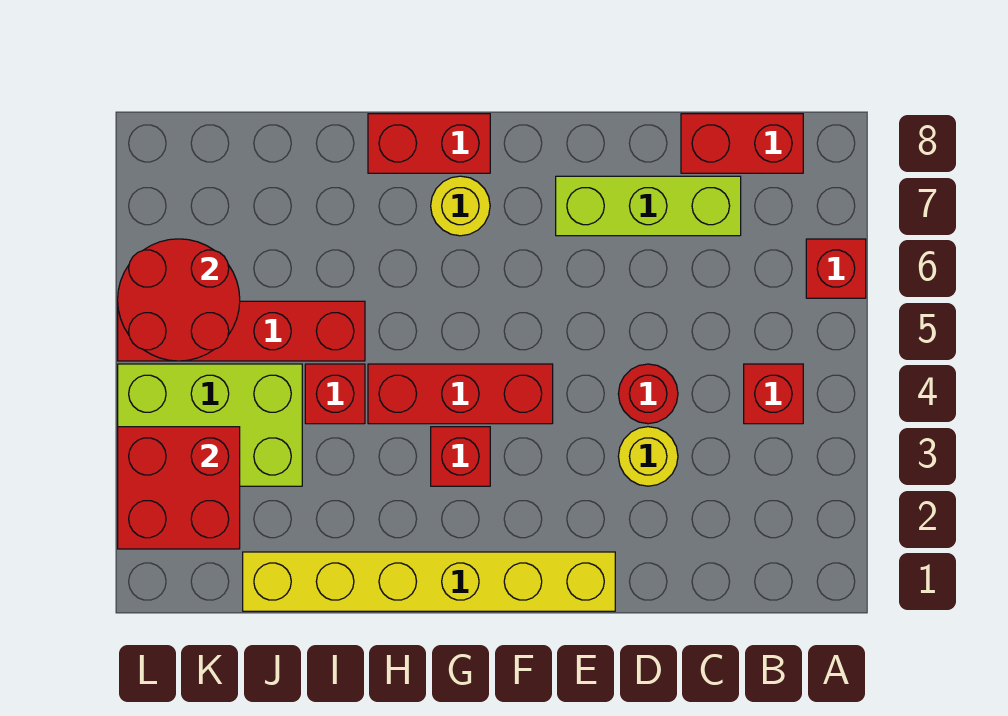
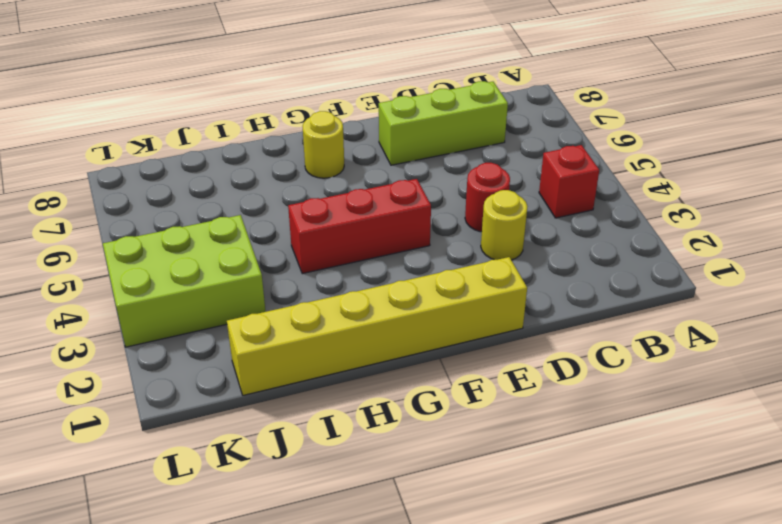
none -> red 1x1 brick [806,239,866,298]
none -> red 1x2 brick [681,114,803,173]
none -> red 1x1 brick [431,427,490,486]

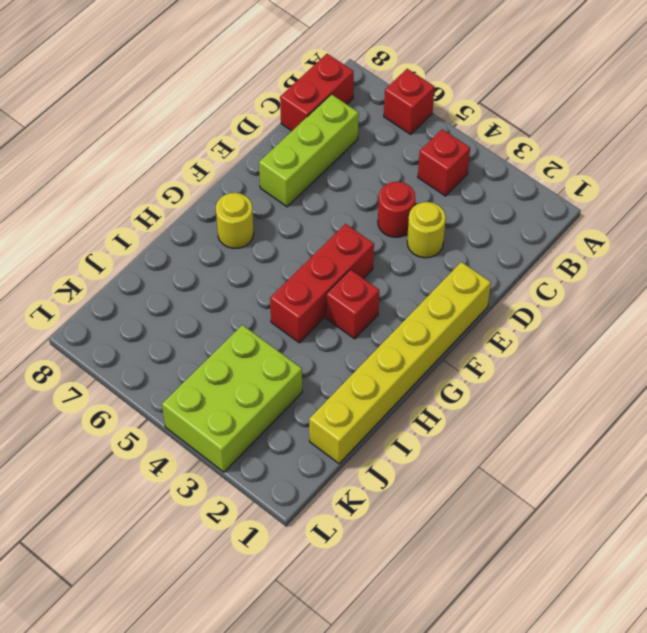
none -> red 1x2 brick [368,114,490,173]
none -> red 1x1 brick [305,364,365,424]
none -> red 1x4 brick [118,301,365,361]

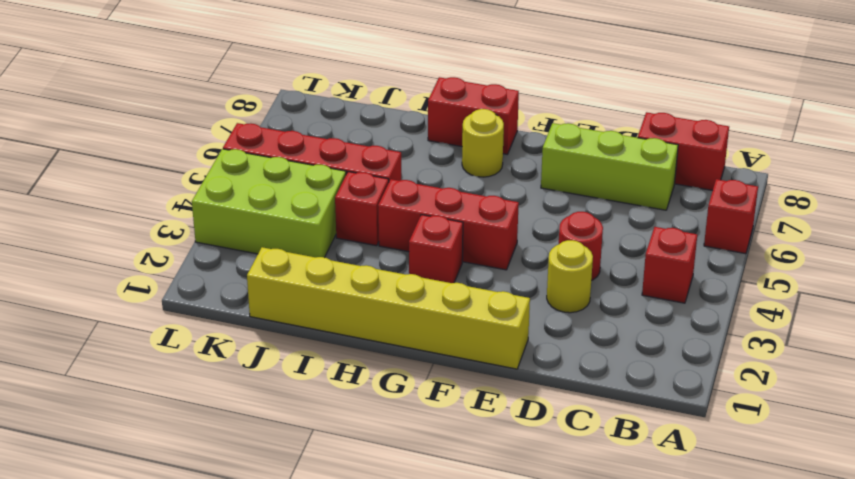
none -> red 2x2 brick [118,427,240,549]
none -> red 2x2 round brick [118,239,240,361]

